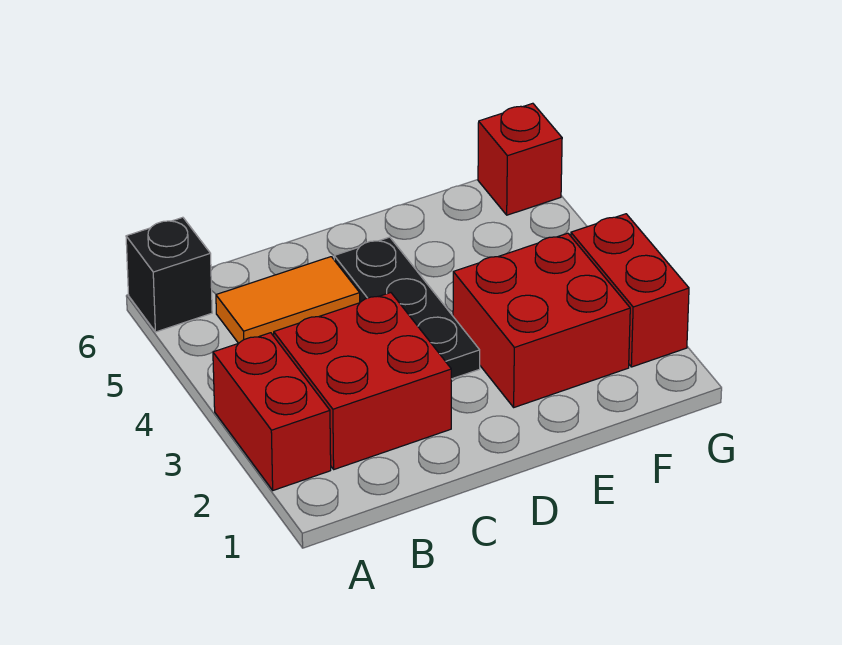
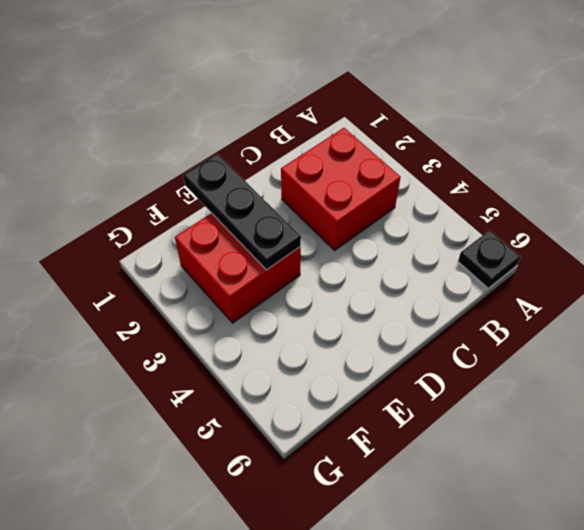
black 1x1 plate [458,230,520,288] -> black 1x1 brick [126,217,212,332]
black 1x3 plate [183,154,301,270] -> black 1x3 plate moved to [334,237,480,379]
none -> red 1x2 brick [213,333,331,490]
none -> orange 1x2 tile [216,257,360,343]

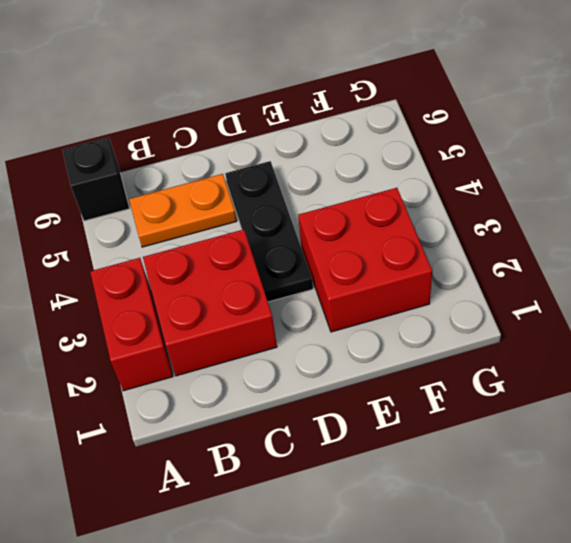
orange 1x2 plate [129,174,237,247] -> orange 1x2 tile [216,257,360,343]
none -> red 1x2 brick [571,214,689,367]
none -> red 1x1 brick [478,103,562,215]

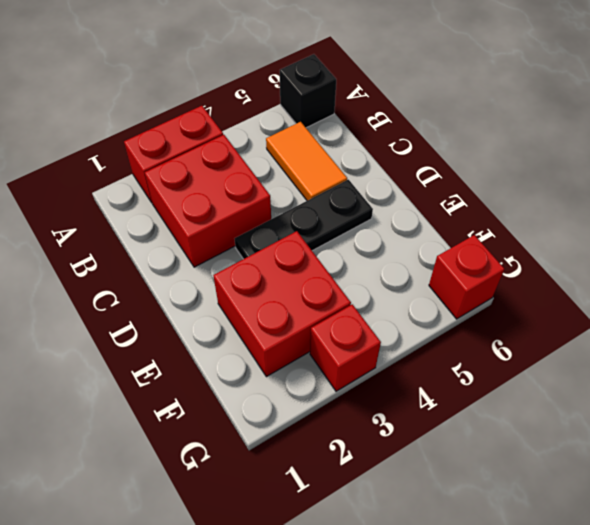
red 1x1 brick [310,304,381,391] -> red 1x2 brick [571,214,689,367]

